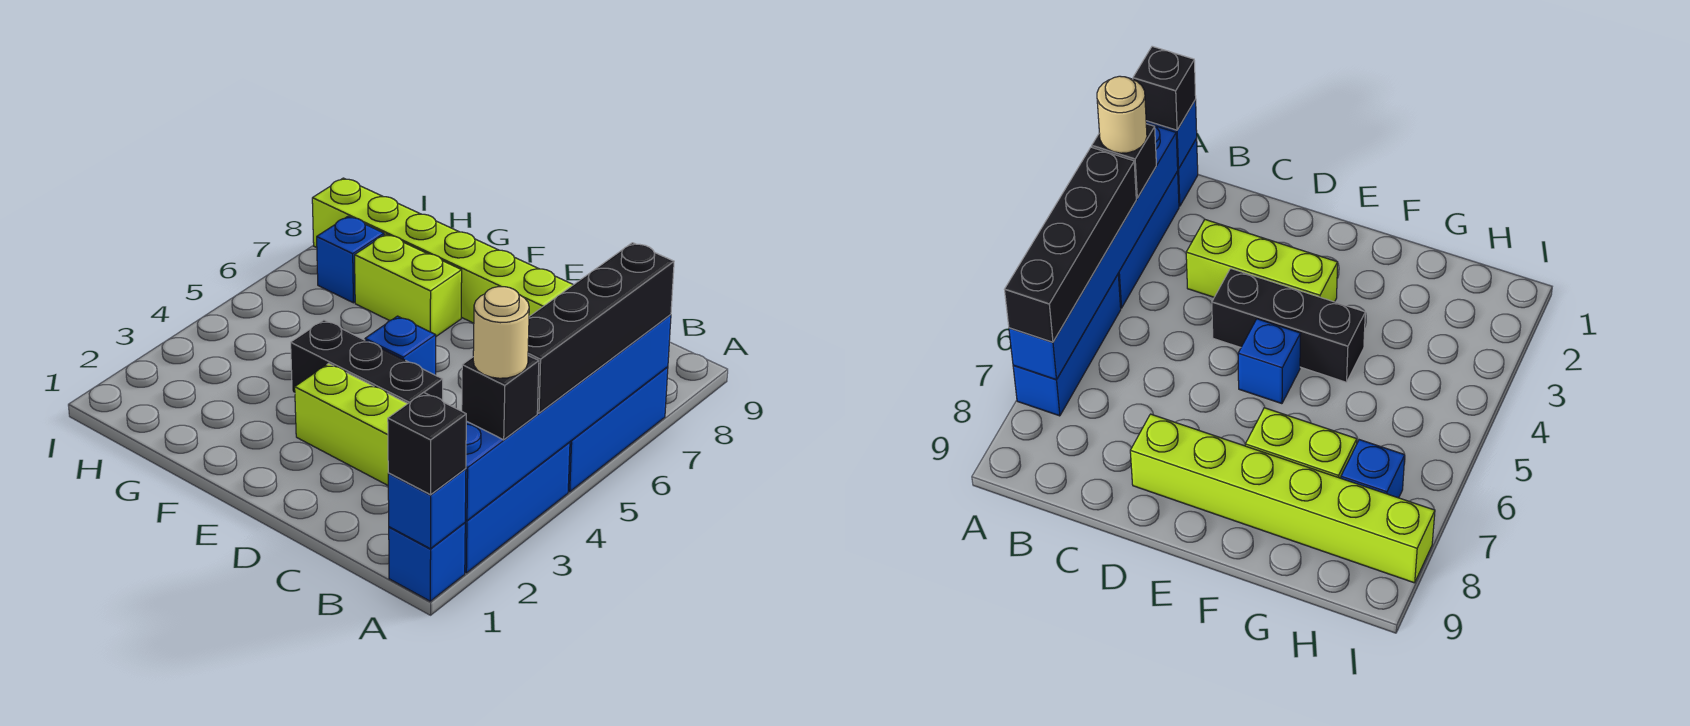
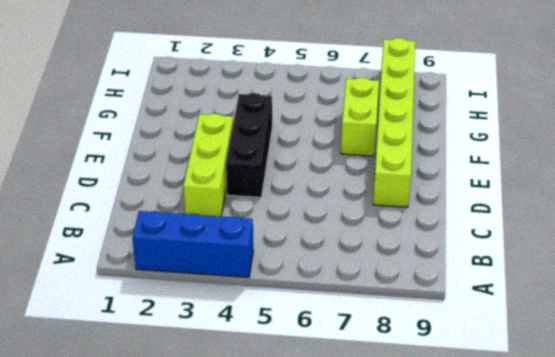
none -> blue 1x1 brick [389,523,465,601]
none -> blue 1x3 brick [568,367,668,492]
none -> blue 1x1 brick [365,316,436,375]

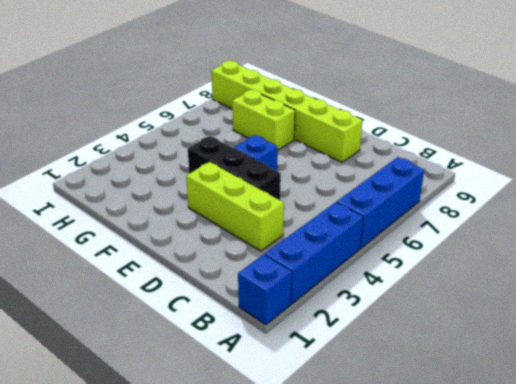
none -> blue 1x1 brick [317,216,384,303]
none -> blue 1x1 brick [388,469,466,549]
none -> blue 1x6 brick [465,315,671,521]

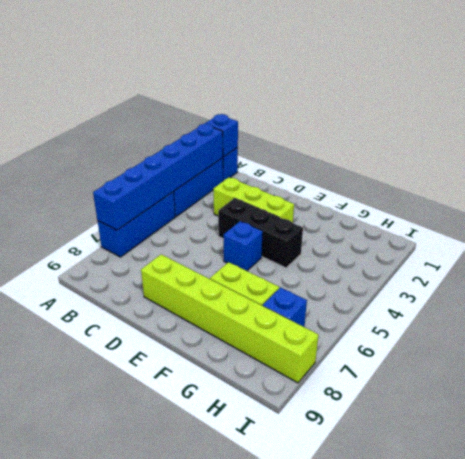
none -> black 1x1 brick [388,392,466,495]
none -> black 1x1 brick [462,356,539,440]
none -> black 1x4 brick [528,243,674,413]

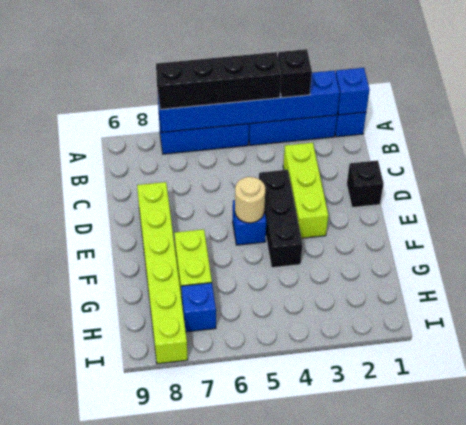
black 1x1 brick [347,160,384,208] -> black 1x1 brick moved to [388,392,466,495]
tan 1x1 round brick [235,177,265,223] -> tan 1x1 round brick moved to [473,287,529,378]

